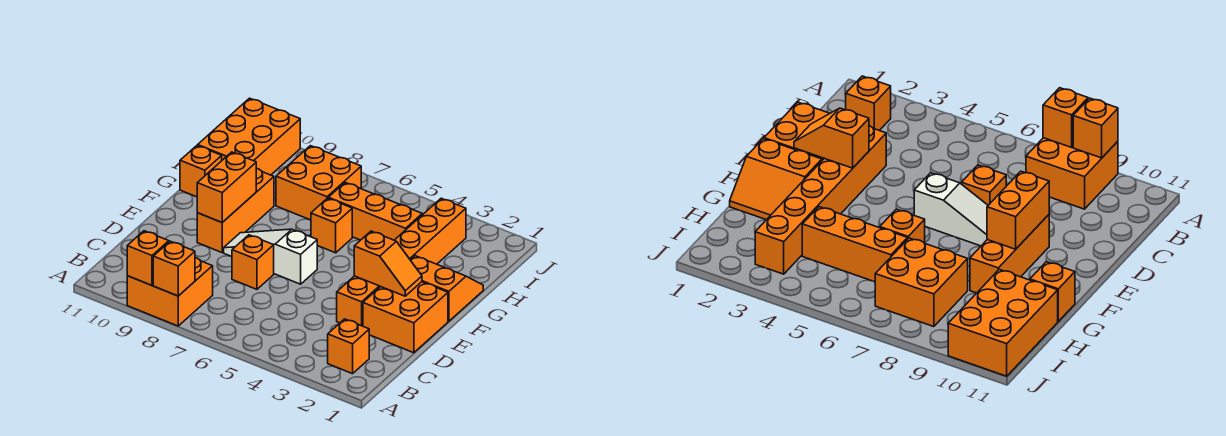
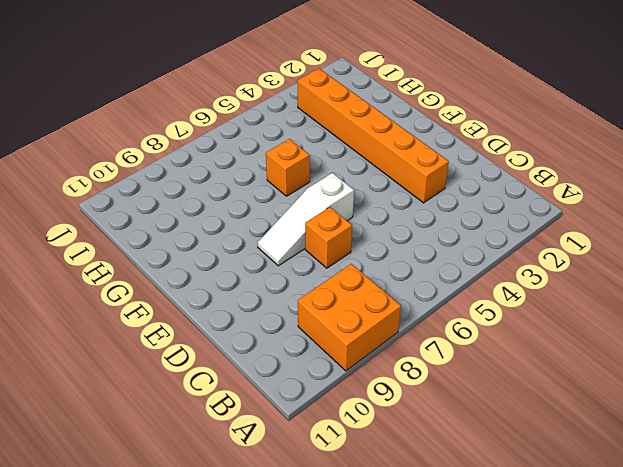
none -> orange 1x1 brick [328,319,369,374]
none -> orange 2x2 brick [363,282,448,353]
none -> orange 1x3 brick [197,168,274,252]

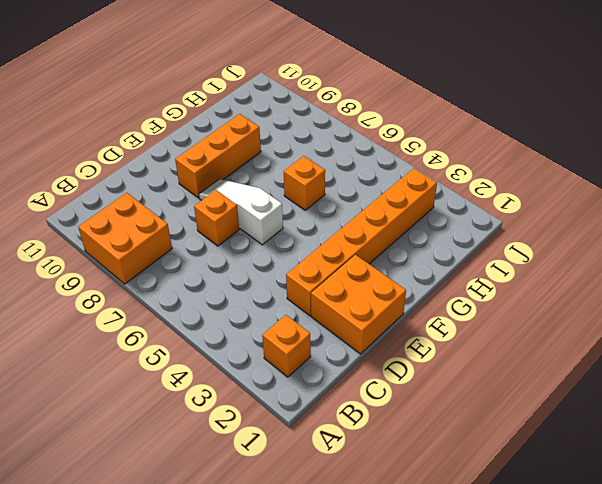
none -> orange 2x2 slope [411,256,483,321]
none -> orange 1x1 brick [180,145,222,197]
none -> orange 1x3 brick [328,183,422,240]

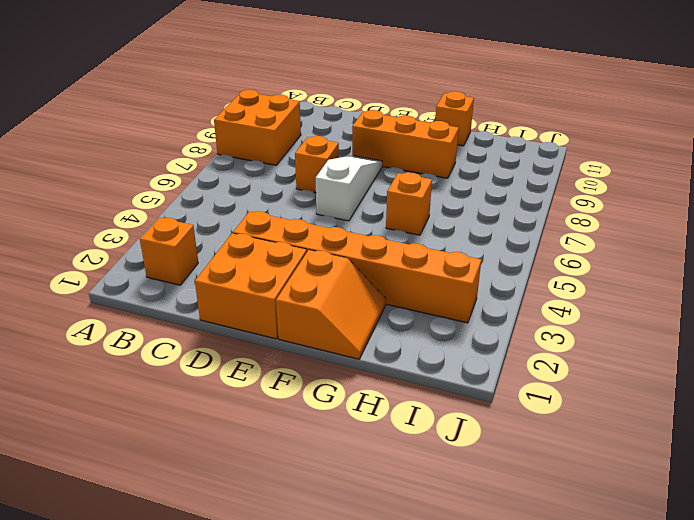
none -> orange 1x3 brick [328,183,422,240]
none -> orange 2x2 brick [276,146,361,220]
none -> orange 2x3 brick [198,98,300,175]

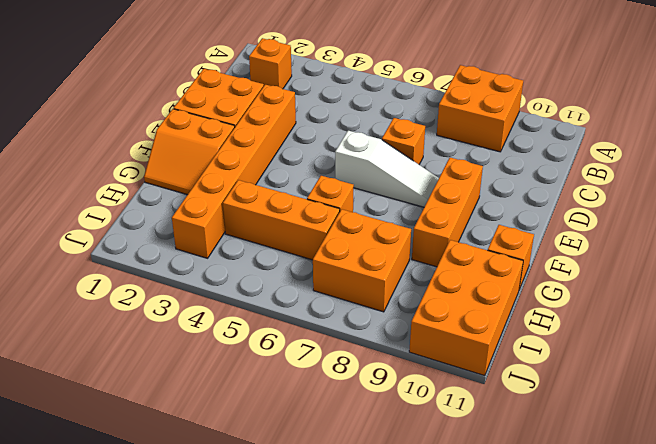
none -> orange 1x1 brick [153,241,195,296]
none -> orange 1x1 brick [127,231,169,285]
none -> orange 1x2 slope [354,231,422,296]

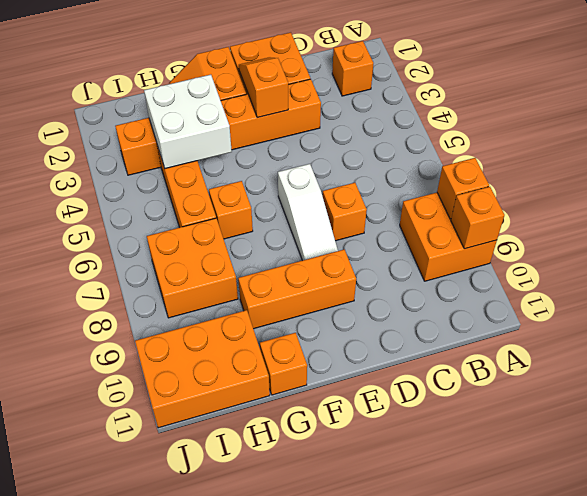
white 2x2 brick [144,75,232,169] -> none
none -> orange 1x2 brick [197,152,256,222]

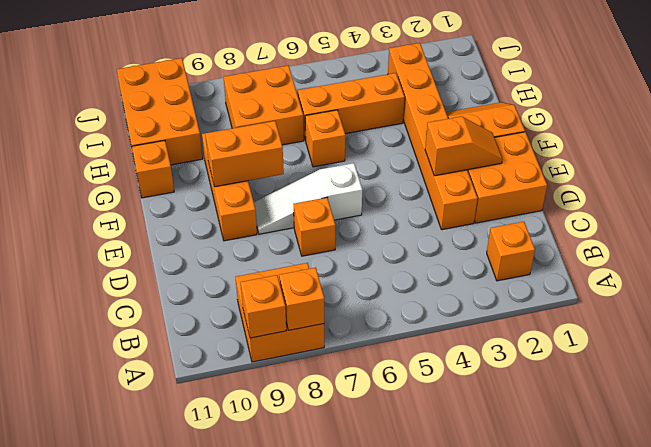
orange 1x2 brick [205,121,284,187] -> orange 1x2 brick turned to [197,152,256,222]

